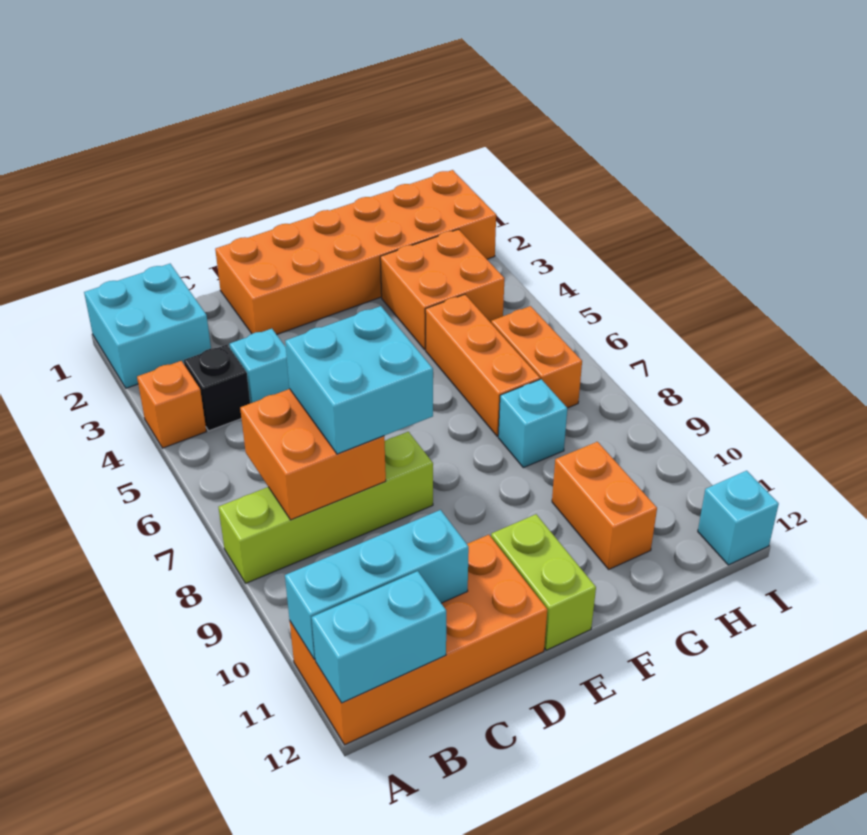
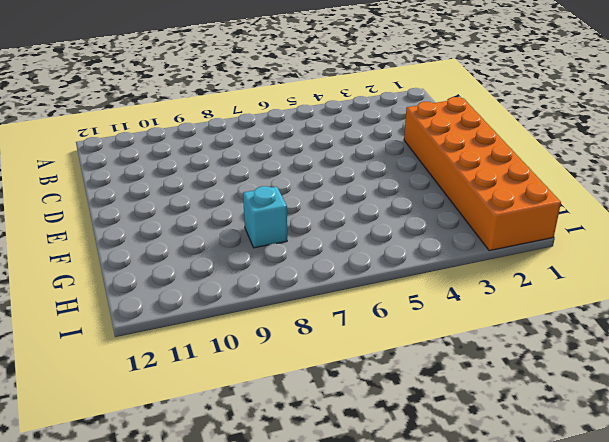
none -> cyan 2x2 brick [84,264,211,388]
none -> orange 1x1 brick [137,361,206,448]
none -> lime 1x4 brick [218,432,433,583]

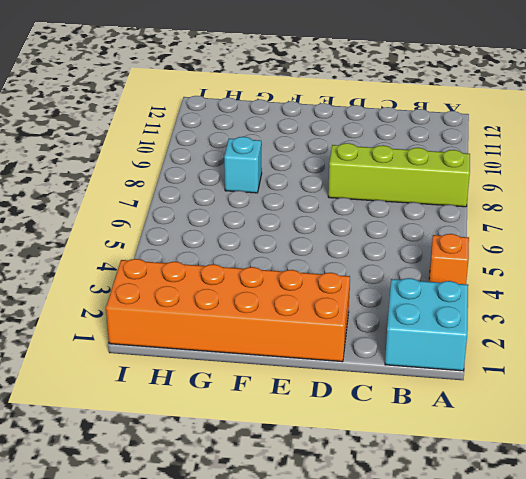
none -> orange 2x4 brick [290,535,547,745]
none -> black 1x1 brick [184,345,250,431]
none -> cyan 1x1 brick [229,329,289,403]

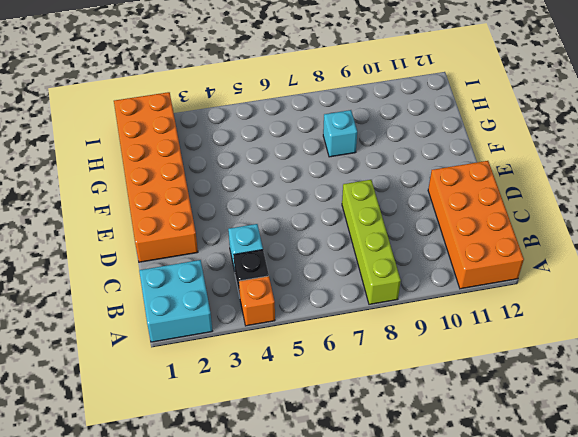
none -> lime 1x2 brick [491,514,596,650]
none -> orange 2x2 brick [380,229,505,350]
none -> orange 1x3 brick [425,294,540,436]

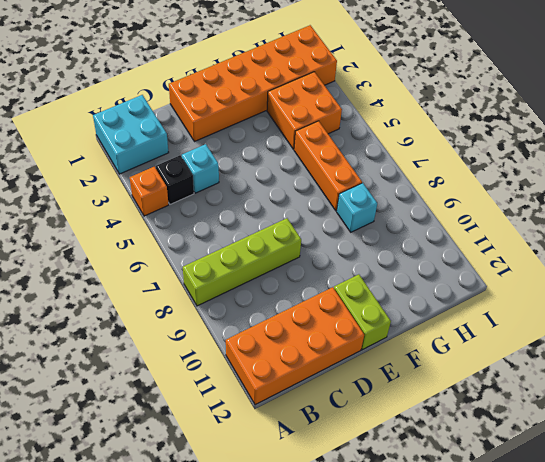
none -> orange 1x2 brick [552,442,657,569]
none -> orange 1x2 brick [491,306,582,408]
none -> cyan 1x1 brick [698,471,779,565]

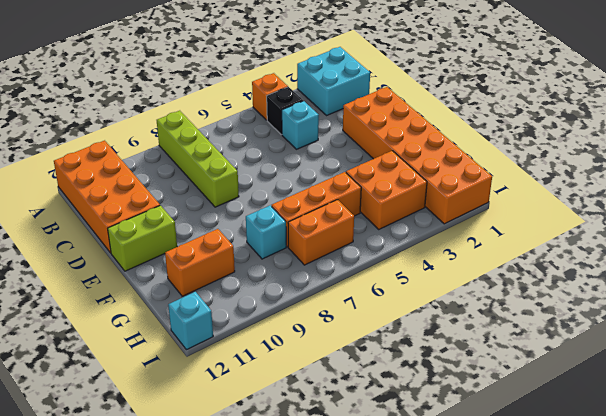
none -> cyan 1x3 brick [285,510,469,659]
none -> cyan 1x2 brick [312,571,446,703]
none -> orange 2x2 brick [240,389,386,520]

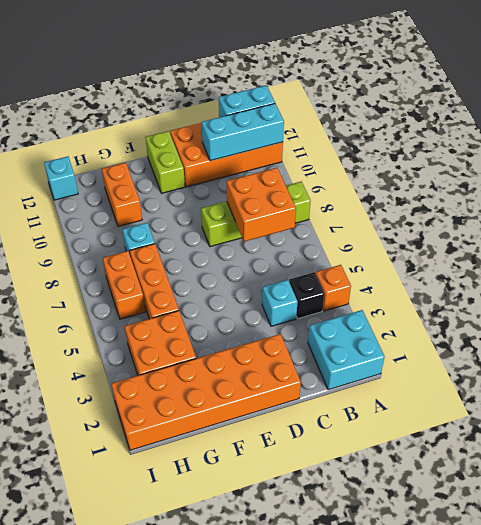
none -> cyan 2x2 brick [285,306,433,454]

